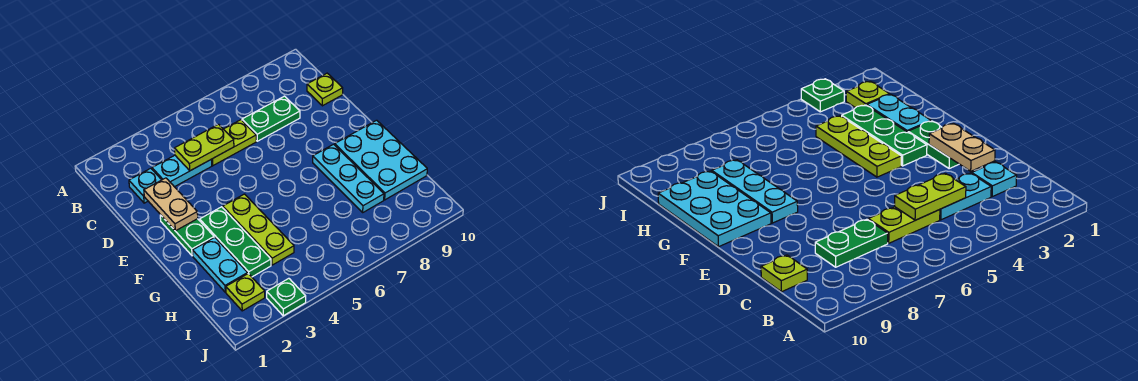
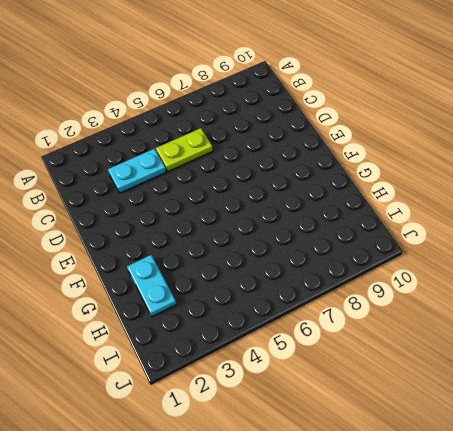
none -> cyan 1x1 plate [129,168,161,203]
none -> green 1x2 plate [242,96,300,141]
none -> lime 1x1 plate [307,73,343,106]

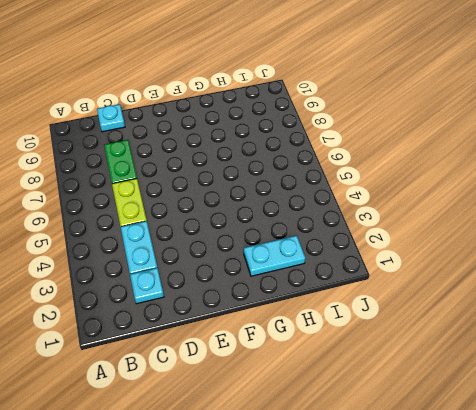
cyan 1x1 plate [97,104,125,132] -> lime 1x1 plate [307,73,343,106]
none -> green 1x2 plate [160,215,214,256]
none -> green 1x3 plate [200,207,271,277]
none -> lime 1x3 plate [223,194,294,265]

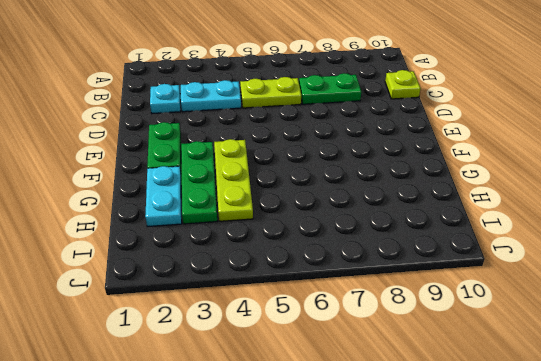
none -> cyan 1x3 plate [313,144,384,212]
none -> cyan 2x3 plate [335,120,427,200]
none -> lime 1x1 plate [226,274,265,311]

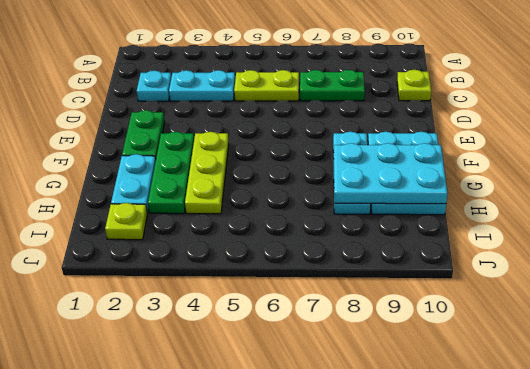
cyan 2x3 plate [334,143,447,204] -> none
none -> green 1x1 plate [267,278,306,316]
none -> lime 1x2 plate [174,124,234,171]
none -> tan 1x2 plate [144,178,198,231]

